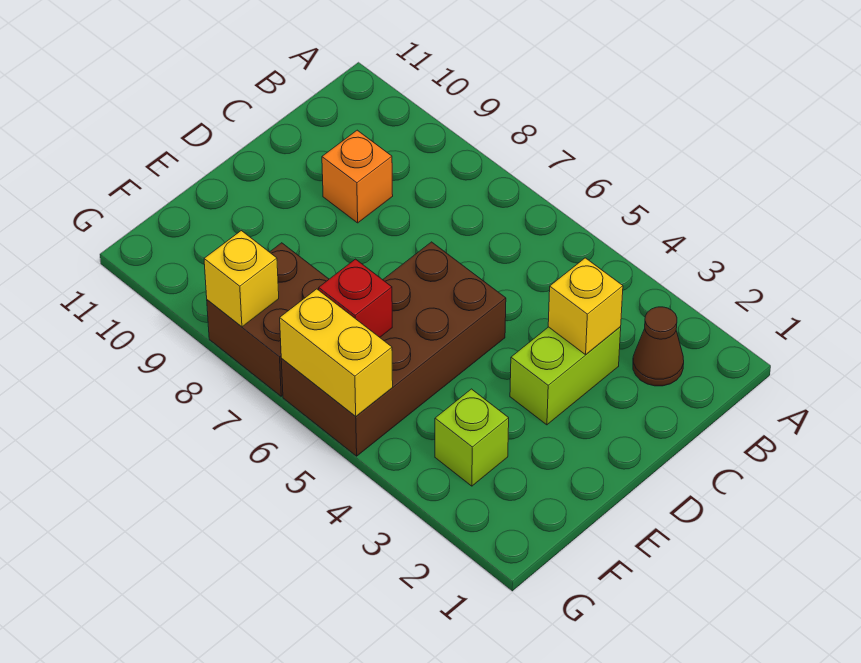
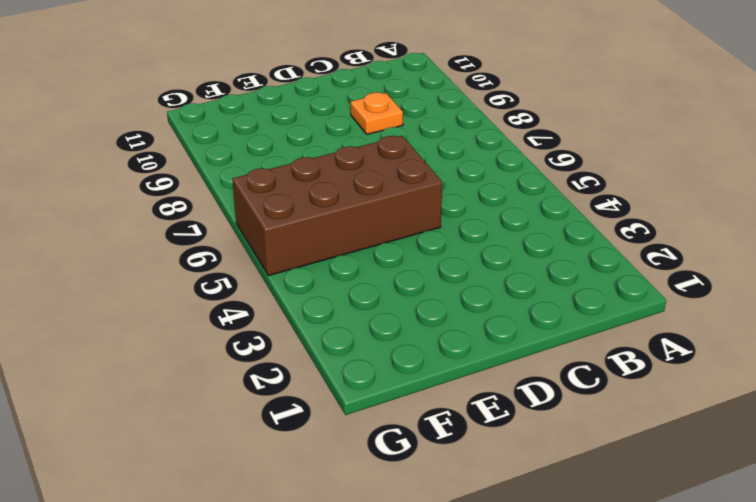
orange 1x1 plate [351,92,403,134] -> orange 1x1 brick [322,130,393,223]
none -> brown 1x1 cone [633,307,684,386]
none -> lime 1x2 brick [510,327,621,425]

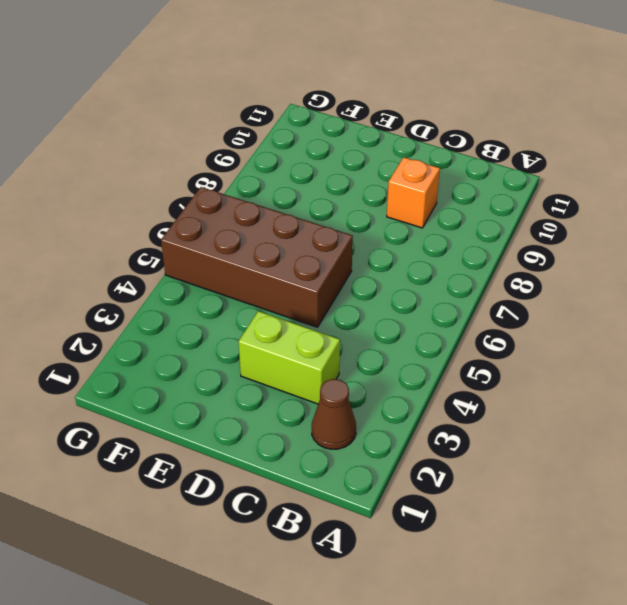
none -> lime 1x1 brick [435,389,509,486]
none -> brown 2x2 brick [207,243,329,396]

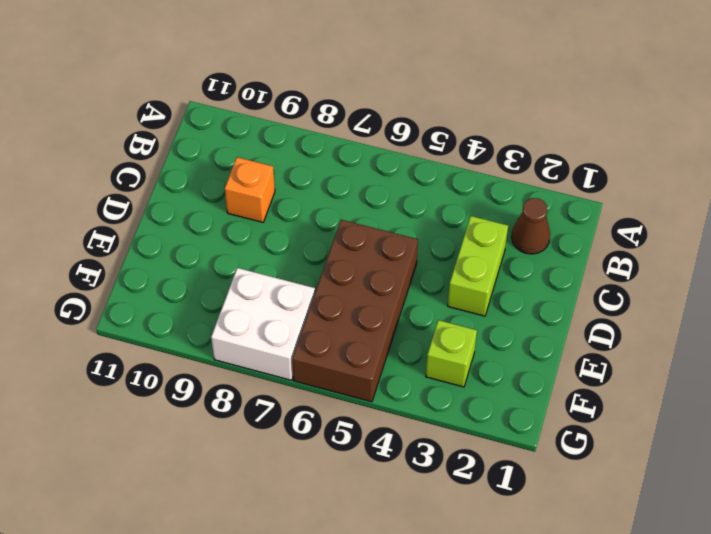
white 2x2 brick [211,268,315,380] -> brown 2x2 brick [207,243,329,396]
none -> yellow 1x1 brick [548,258,623,355]
none -> red 1x1 brick [319,259,392,337]

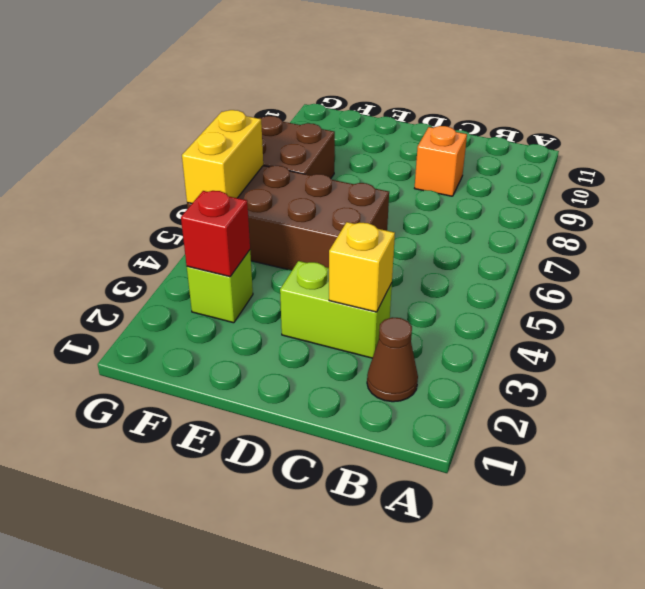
red 1x1 brick [181,191,250,277] -> red 1x1 brick moved to [319,259,392,337]
none -> yellow 1x1 brick [204,231,279,327]

